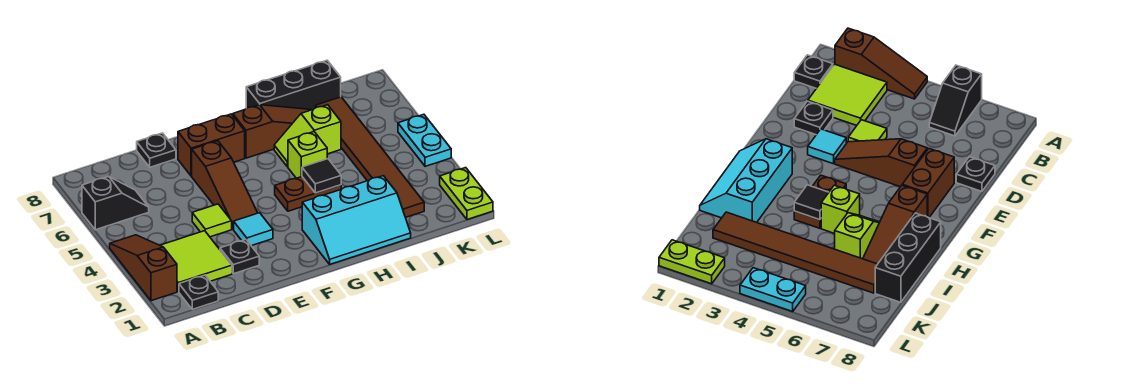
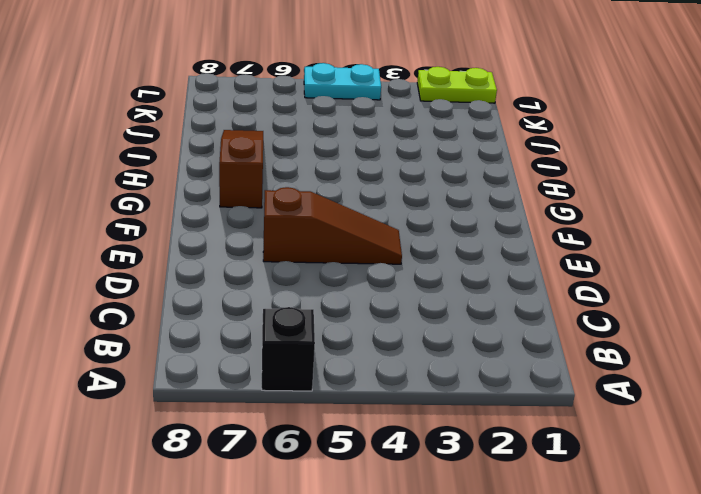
none -> brown 1x3 slope [110,235,177,301]
none -> black 1x1 plate [179,275,218,309]
none -> lime 2x2 tile [160,231,232,292]

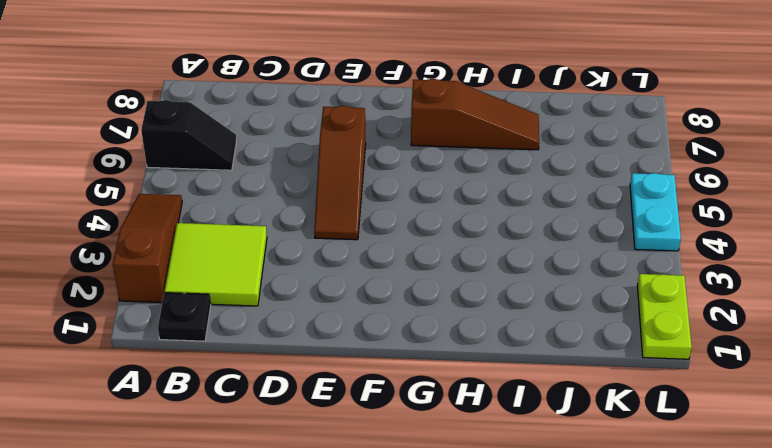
none -> black 1x1 plate [220,240,259,274]
none -> lime 1x1 tile [192,204,232,237]
none -> black 1x1 plate [137,133,176,167]

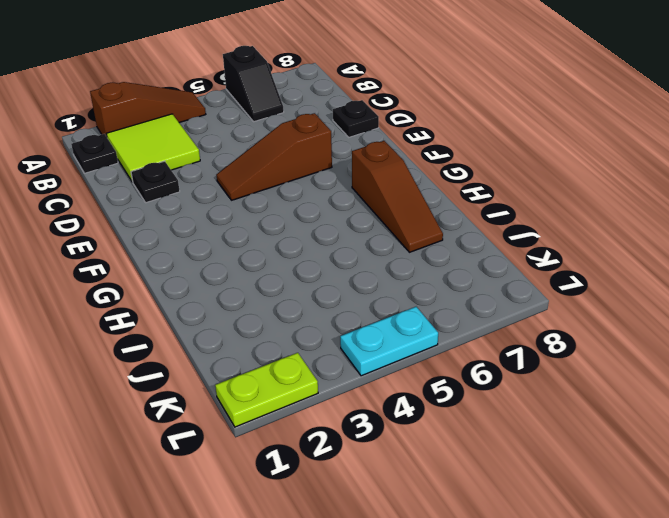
none -> lime 1x1 tile [192,204,232,237]
none -> cyan 1x1 tile [234,213,273,246]
none -> brown 1x2 brick [178,114,245,176]

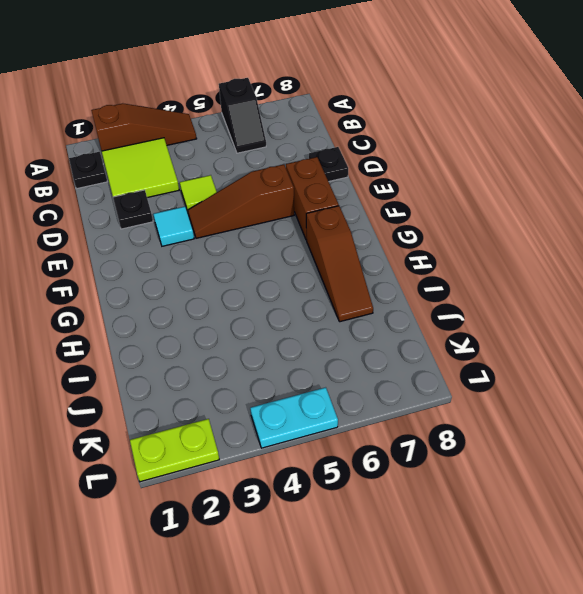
none -> cyan 2x3 slope [302,176,411,264]
none -> brown 1x2 plate [275,177,341,211]
none -> lime 1x1 brick [288,132,327,178]

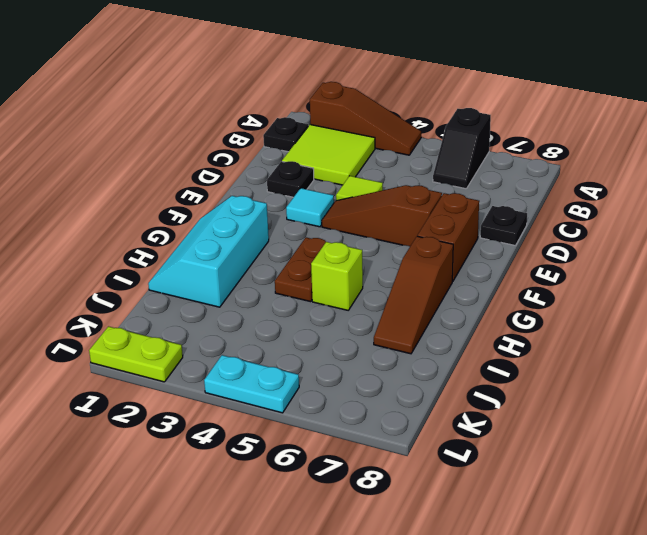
none -> lime 1x2 slope [274,105,341,167]
none -> black 1x3 brick [246,61,341,110]
none -> brown 1x6 tile [315,97,424,217]

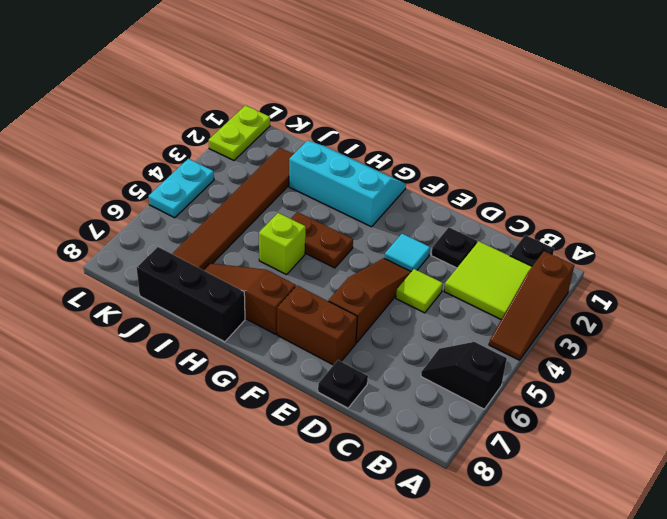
none -> lime 1x2 slope [274,105,341,167]
none -> black 1x1 tile [302,159,341,193]

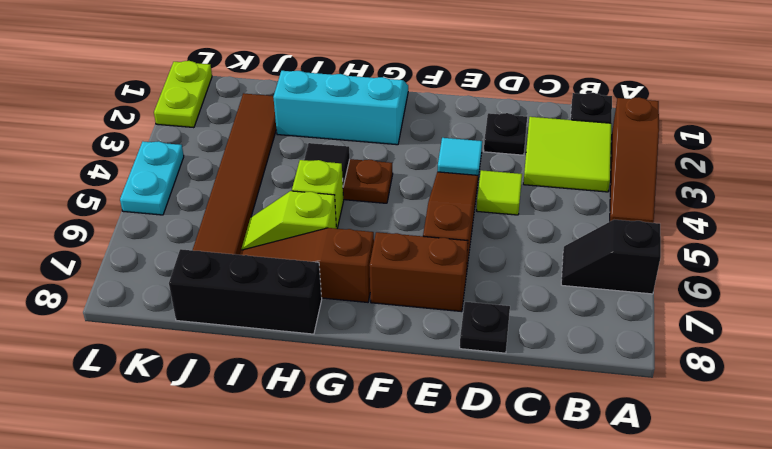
lime 1x2 slope [242,191,336,250] -> lime 1x2 slope turned to [274,105,341,167]

